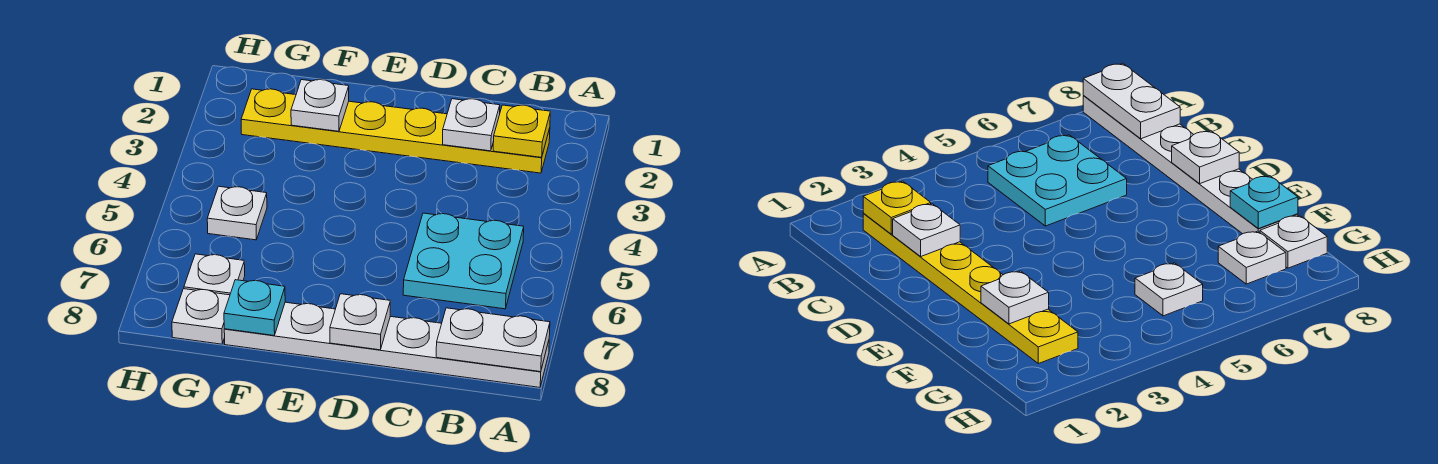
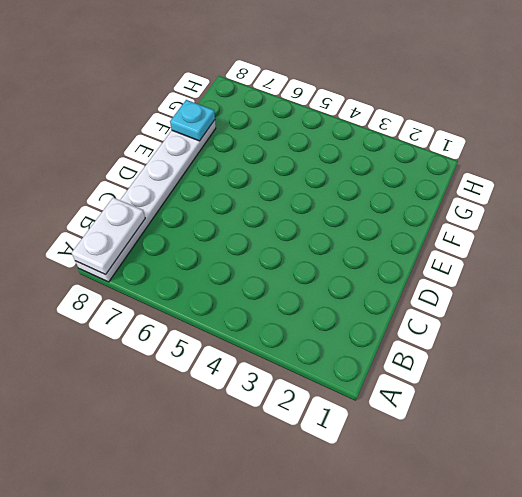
none -> yellow 1x6 plate [241,89,550,173]
none -> cyan 2x2 plate [403,213,524,309]
none -> white 1x1 plate [207,186,267,240]

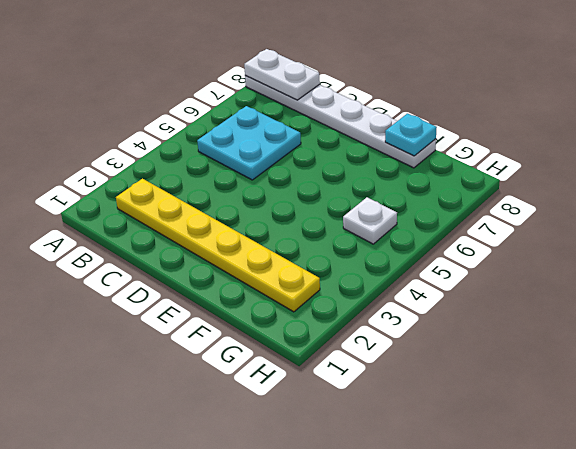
none -> white 1x1 plate [184,254,245,295]
none -> white 1x1 plate [172,289,230,344]
none -> yellow 1x1 plate [493,105,550,157]

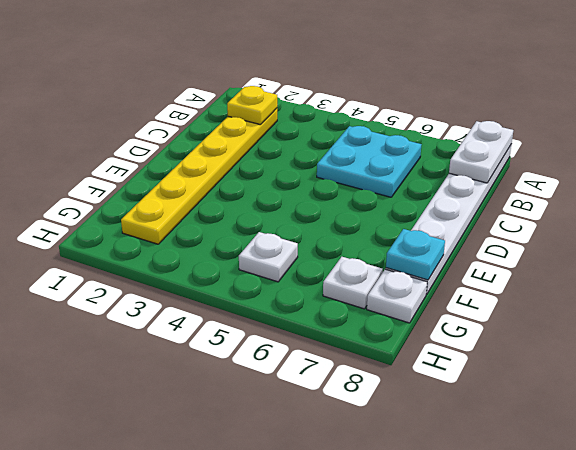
none -> white 1x1 plate [443,99,500,151]
none -> white 1x1 plate [330,294,390,350]
none -> white 1x1 plate [291,80,349,131]

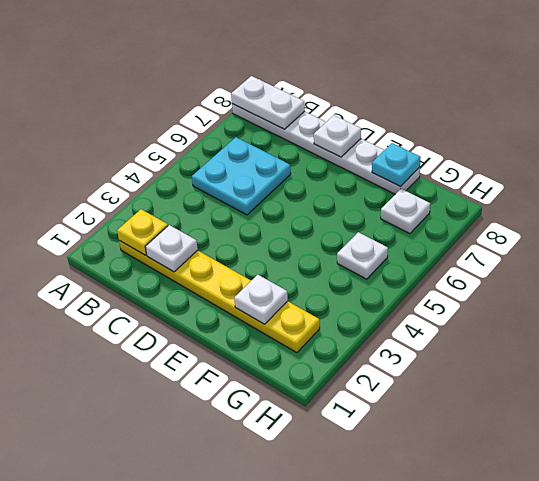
none -> white 1x1 plate [172,289,230,344]

